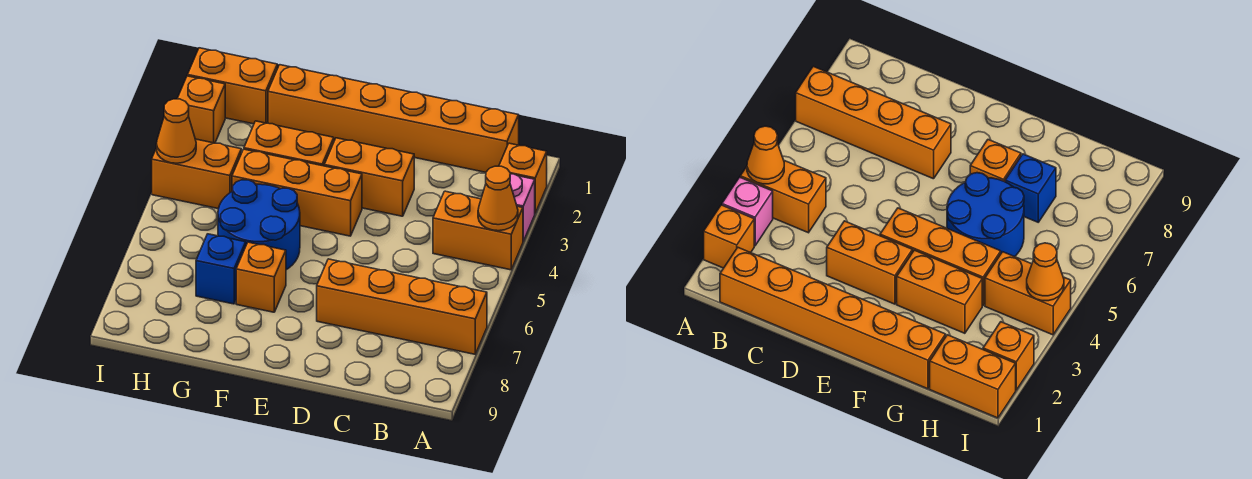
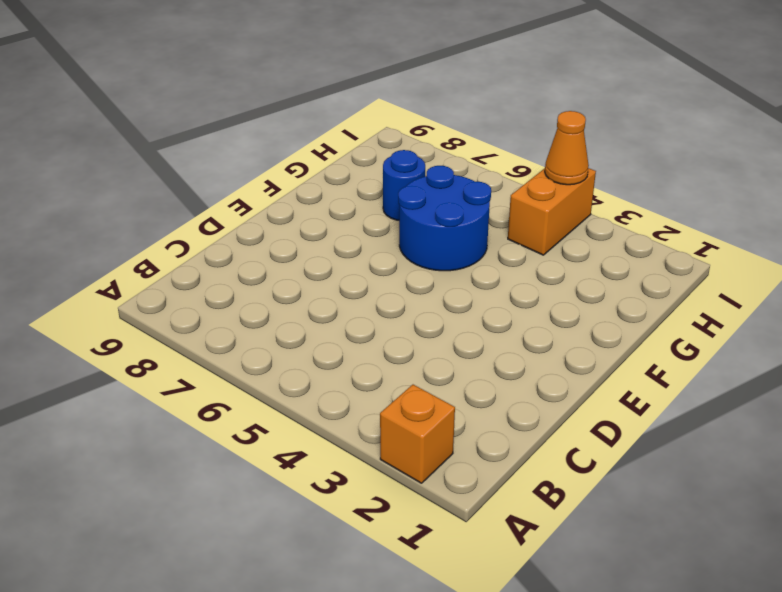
blue 1x1 round brick [383,150,425,220] -> blue 1x1 brick [196,234,246,304]
none -> pink 1x1 brick [510,174,535,241]
none -> orange 1x2 brick [433,191,523,270]
none -> orange 1x4 brick [317,259,487,354]

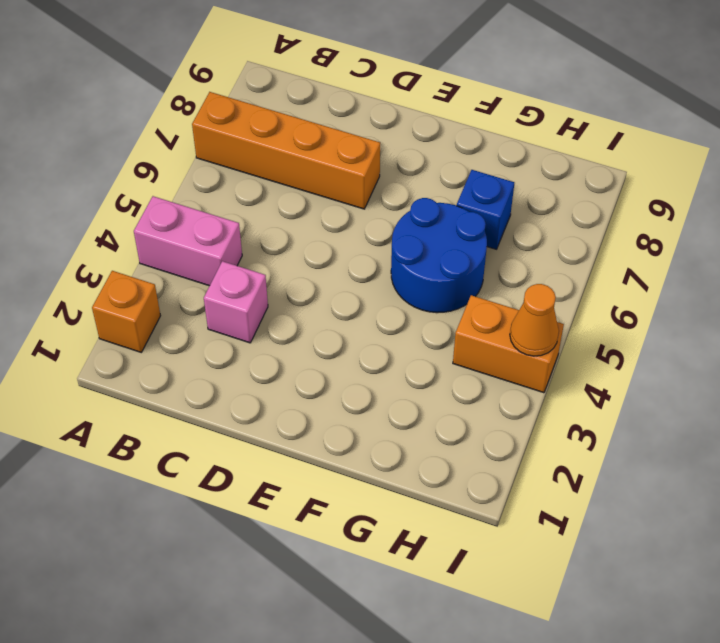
pink 1x2 brick [134,196,242,286] -> orange 1x2 brick [433,191,523,270]
pink 1x1 brick [204,261,268,343] -> pink 1x1 brick moved to [510,174,535,241]
none -> orange 1x6 brick [268,65,519,172]
none -> orange 1x2 brick [324,138,414,216]
none -> orange 1x3 brick [232,149,362,236]

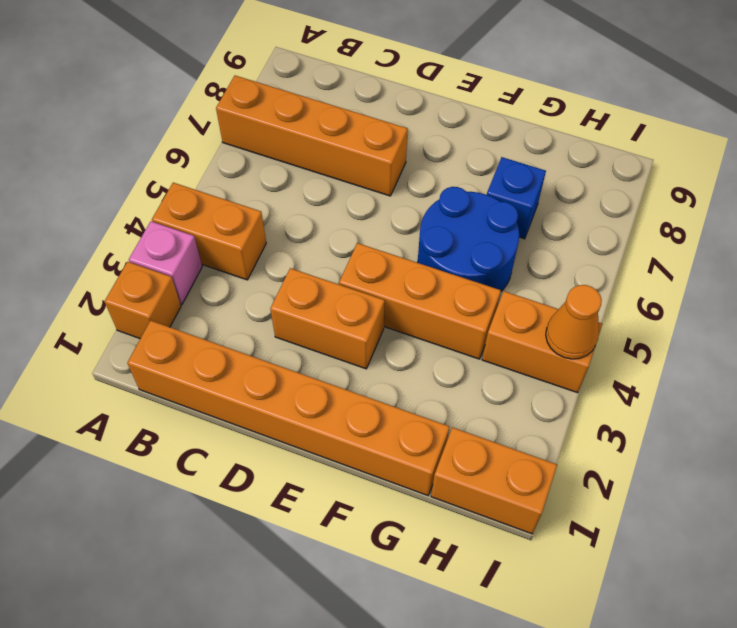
none -> orange 1x2 brick [244,121,334,166]
none -> orange 1x1 brick [236,242,286,312]
none -> orange 1x1 brick [177,76,225,143]

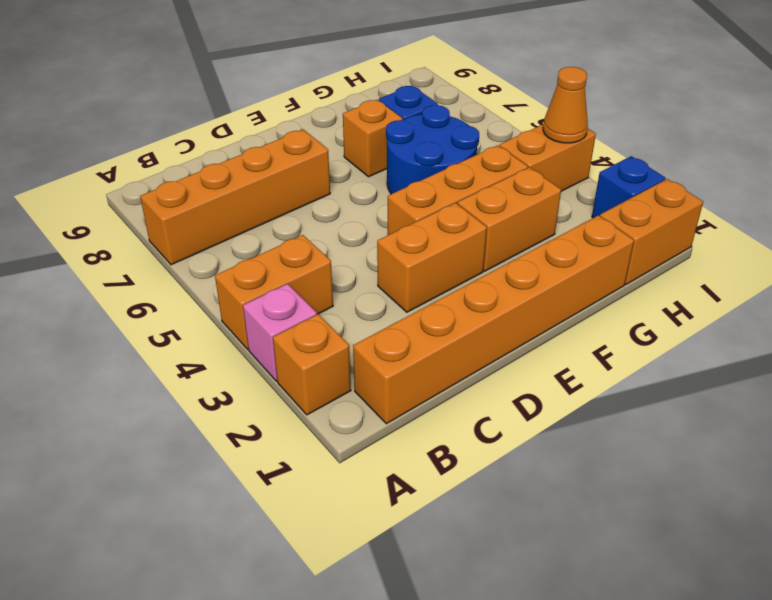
blue 1x1 brick [592,156,665,218] -> orange 1x1 brick [177,76,225,143]
none -> orange 1x1 cone [478,166,518,231]

